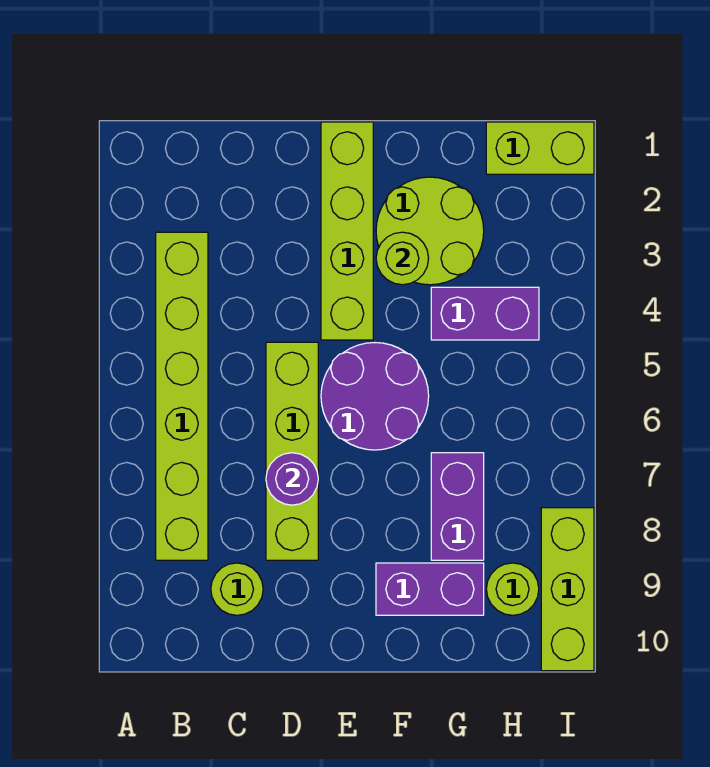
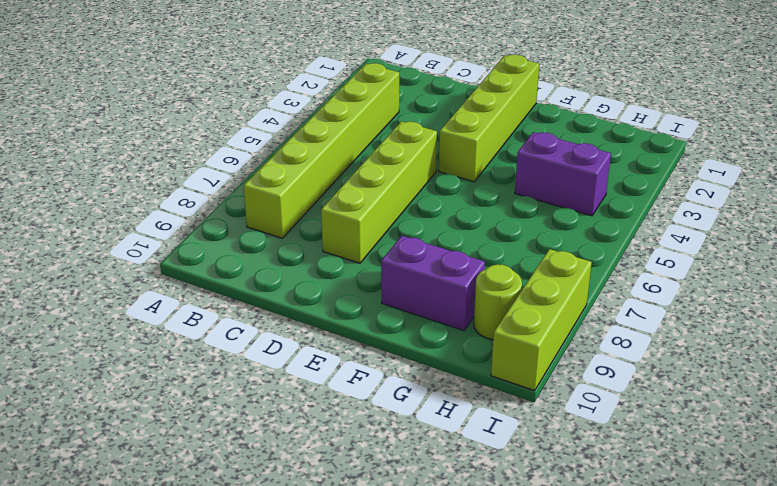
none -> lime 1x1 round brick [211,563,263,615]
none -> purple 2x2 round brick [321,343,429,450]
none -> lime 2x2 round brick [376,177,484,285]

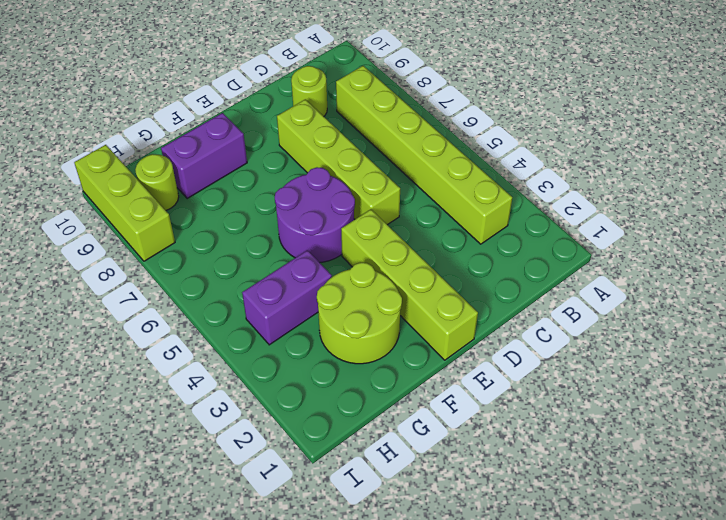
none -> purple 1x2 brick [431,453,484,560]
none -> lime 1x2 brick [486,122,594,174]
none -> purple 1x1 round brick [266,453,318,505]

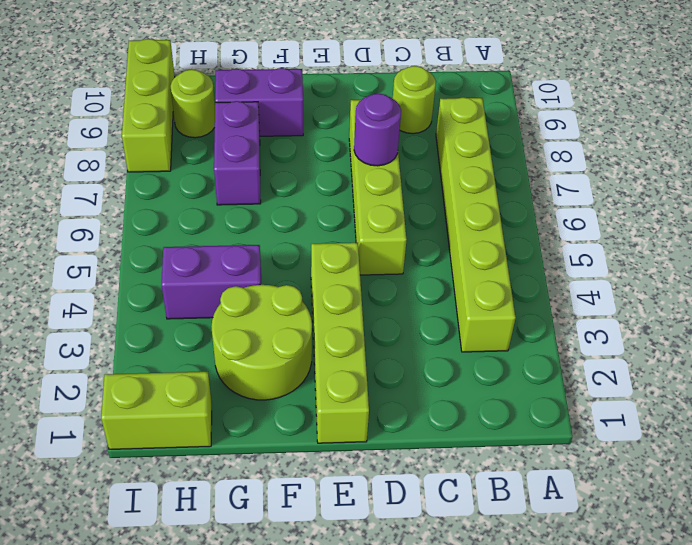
none -> purple 2x2 round brick [321,343,429,450]
none -> lime 1x1 round brick [376,232,429,285]

